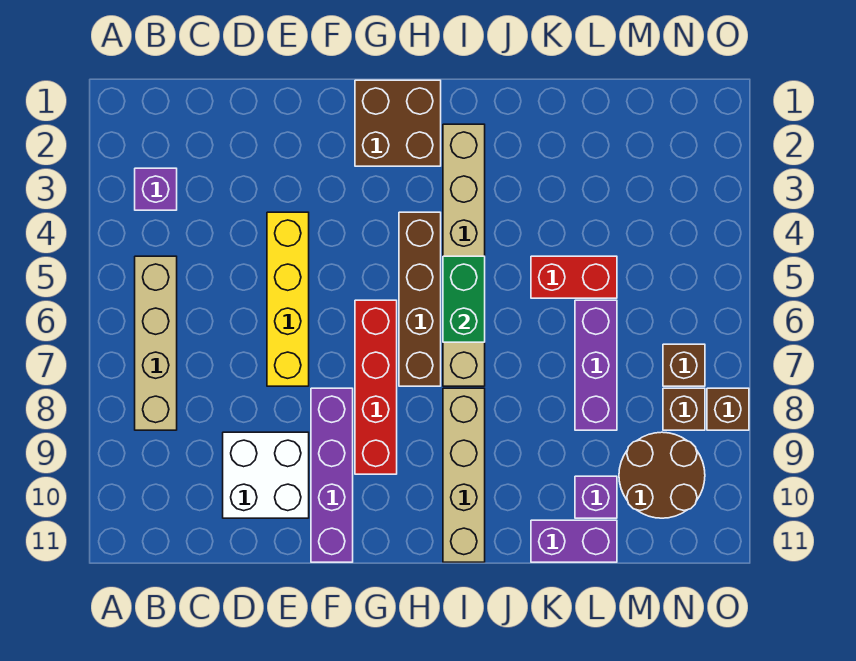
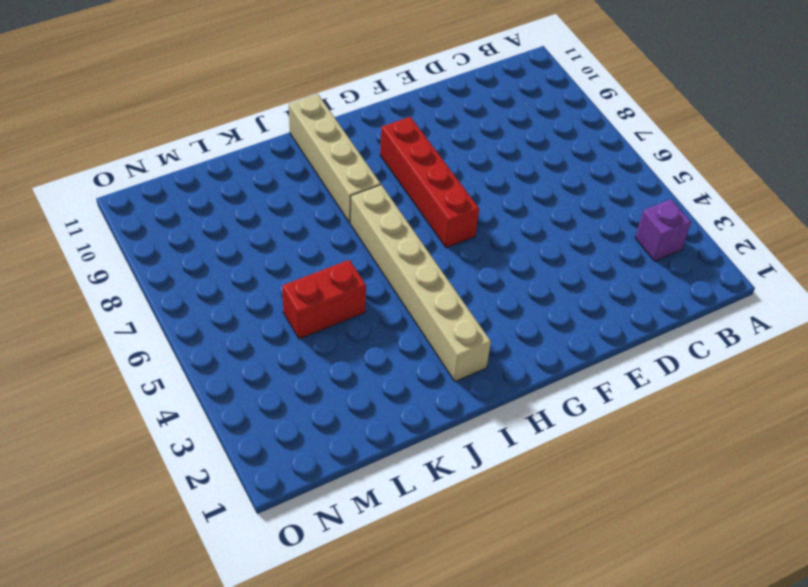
none -> tan 1x4 brick [135,256,177,430]
none -> white 2x2 brick [223,432,309,518]
none -> yellow 1x4 brick [267,212,309,386]

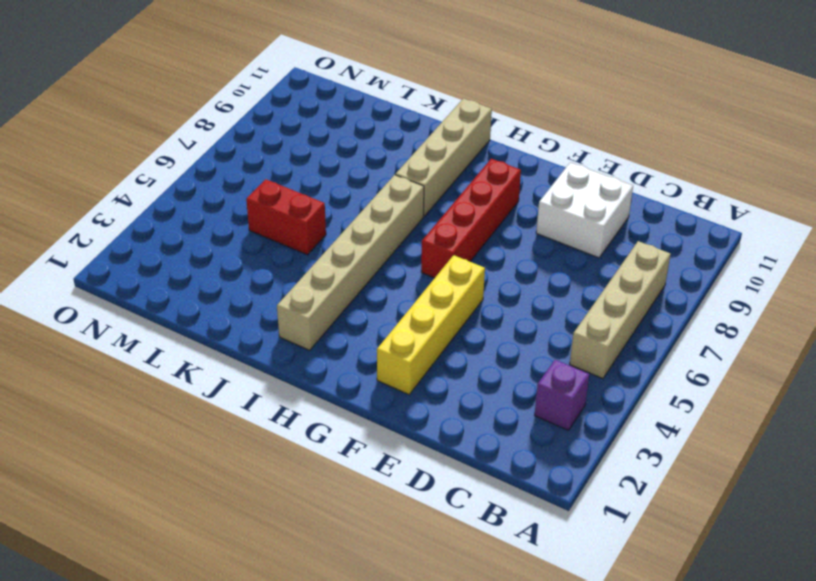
yellow 1x4 brick [377,255,485,395] -> yellow 1x4 brick moved to [267,212,309,386]
none -> purple 1x4 brick [311,388,353,562]
none -> brown 2x2 brick [355,80,441,166]
none -> brown 1x4 brick [399,212,441,386]

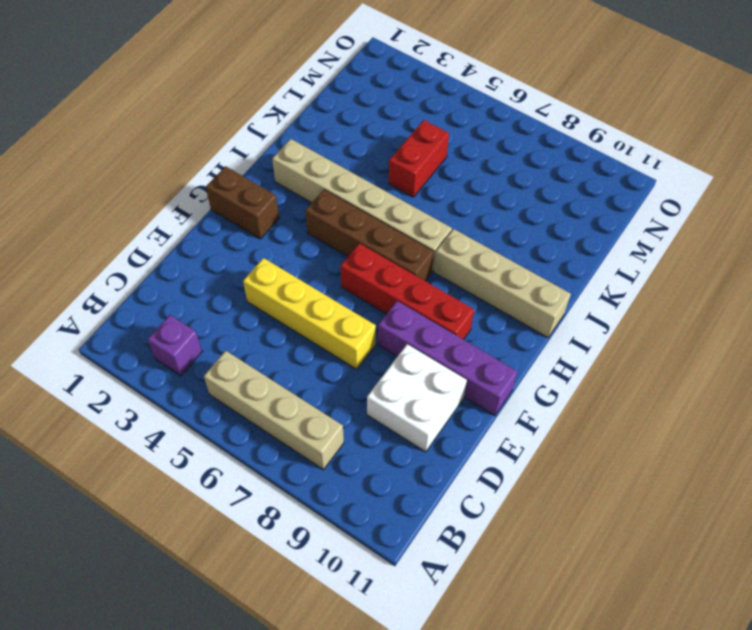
brown 1x2 brick [206,166,279,239] -> brown 2x2 brick [355,80,441,166]
none -> purple 1x2 brick [531,520,617,562]
none -> purple 1x3 brick [575,300,617,430]
none -> purple 1x1 brick [575,476,617,518]

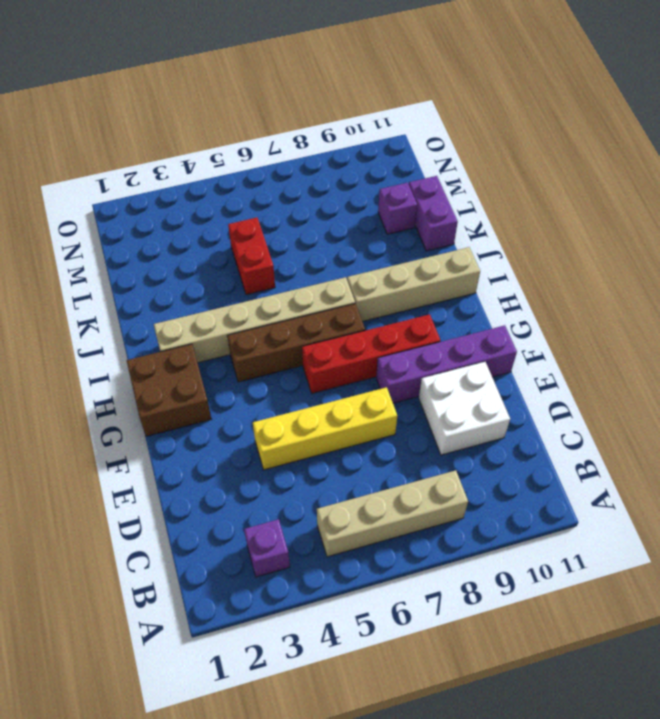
none -> purple 1x3 brick [575,300,617,430]
none -> brown 2x2 round brick [619,432,705,518]
none -> brown 1x1 brick [663,344,705,386]

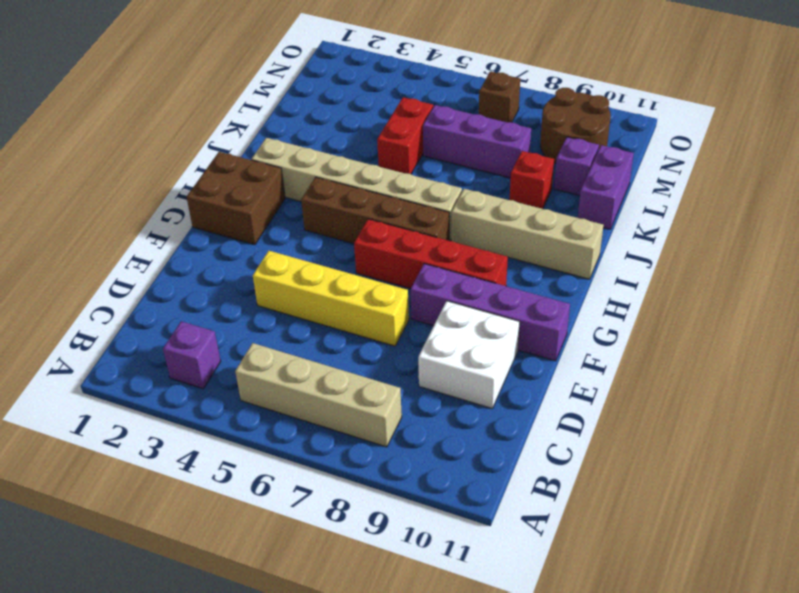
red 1x1 brick [510,151,554,209] -> none
none -> brown 1x1 brick [663,388,705,430]
none -> brown 1x1 brick [707,388,749,430]
none -> green 1x2 brick [443,256,485,342]

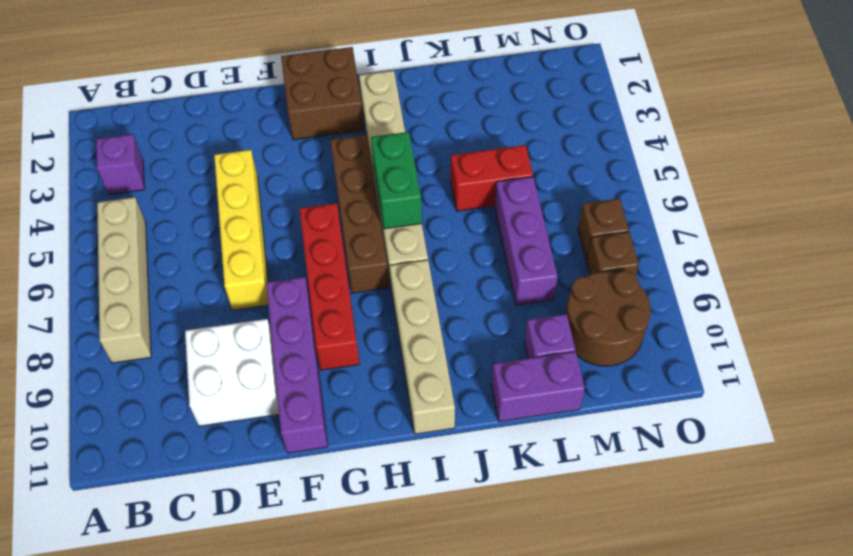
none -> brown 1x1 brick [707,388,749,430]

